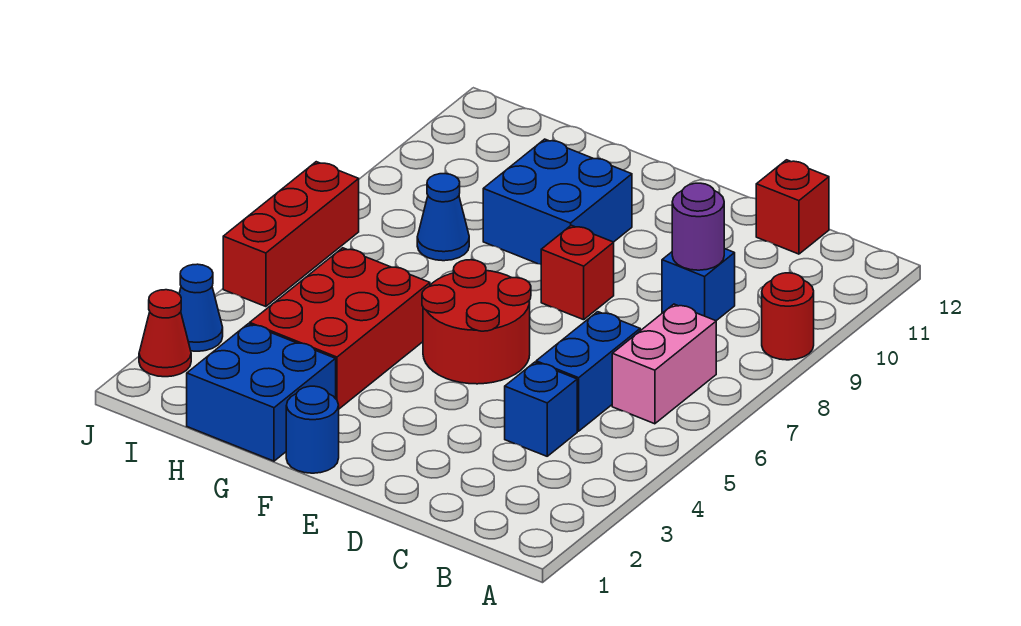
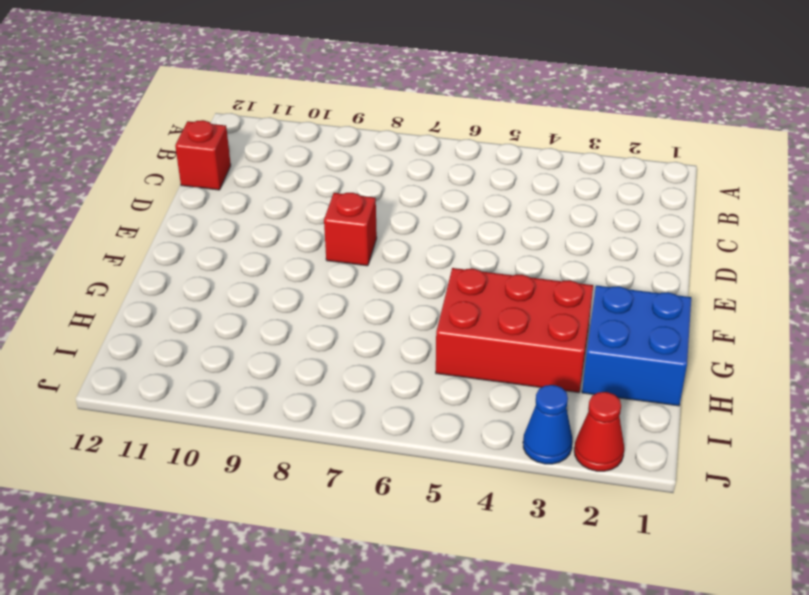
none -> red 1x1 round brick [762,273,814,360]
none -> pink 1x2 brick [612,304,716,424]
none -> blue 1x1 brick [505,362,577,456]

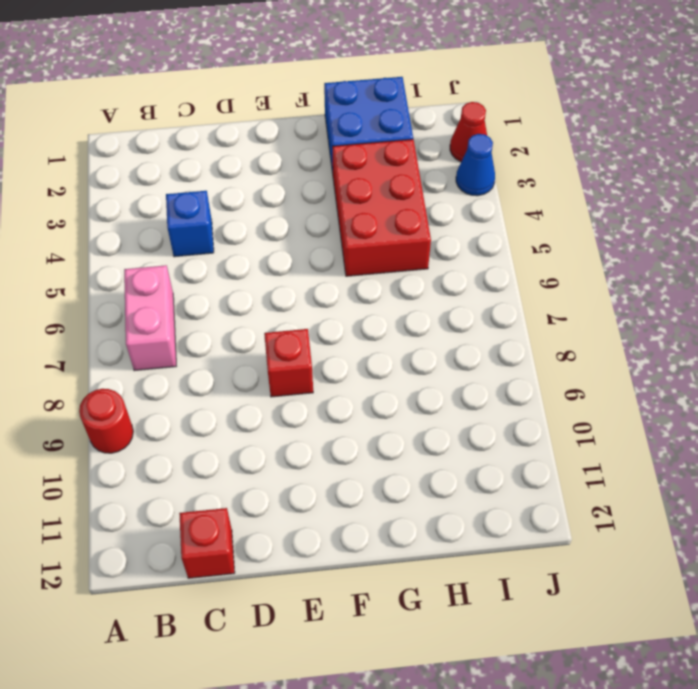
none -> blue 1x2 brick [536,312,640,431]
none -> blue 1x1 brick [662,249,735,321]
none -> red 2x2 round brick [422,260,531,384]

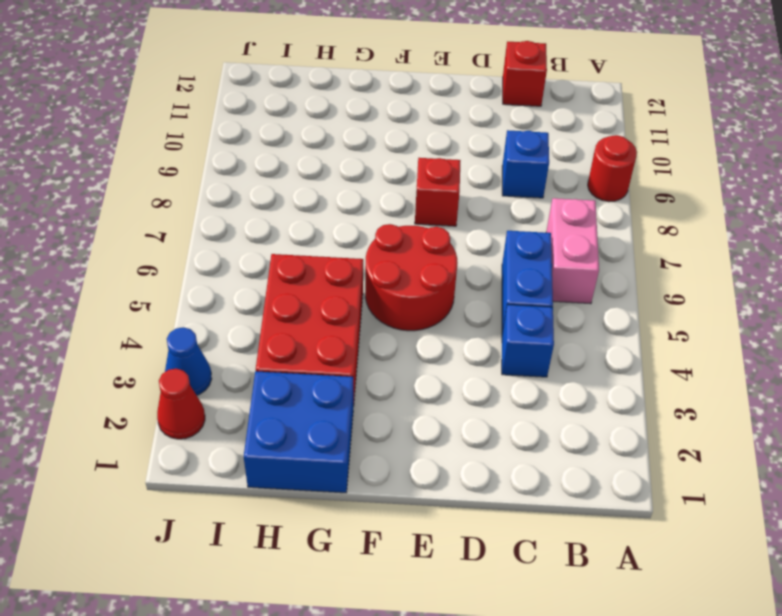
none -> blue 1x1 round brick [286,386,339,473]
none -> blue 2x2 brick [483,139,632,264]
none -> blue 1x1 cone [417,174,469,261]

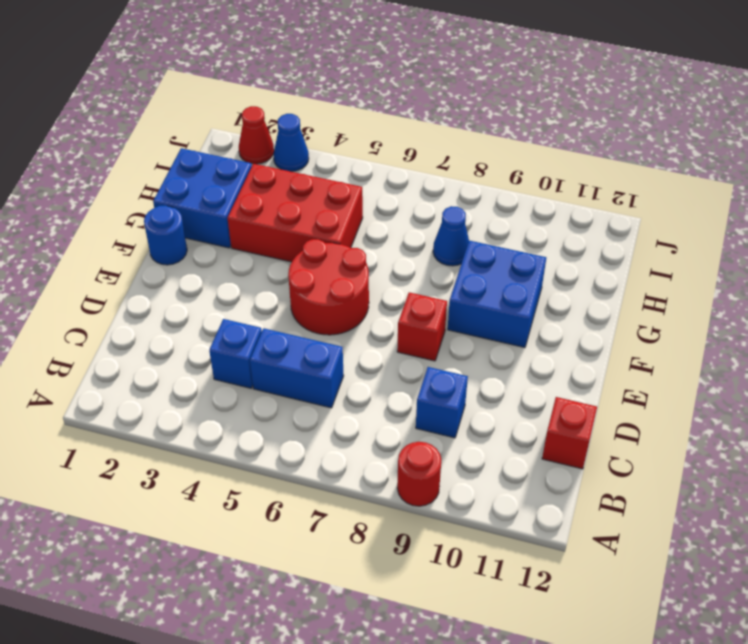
none -> pink 1x2 brick [612,304,716,424]
none -> red 1x3 brick [223,162,359,307]
none -> purple 1x1 round brick [672,183,724,270]

